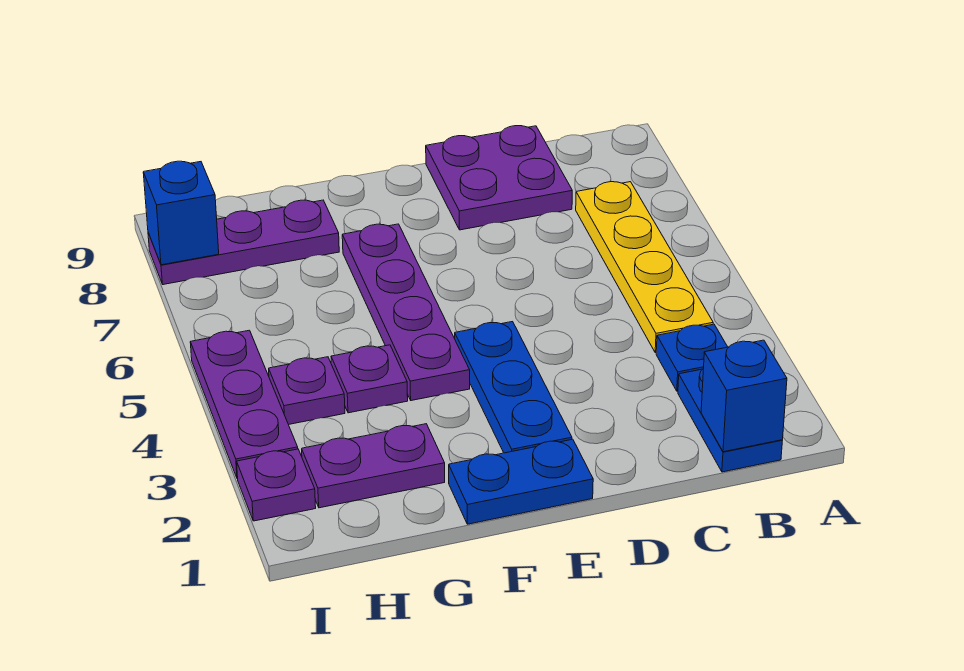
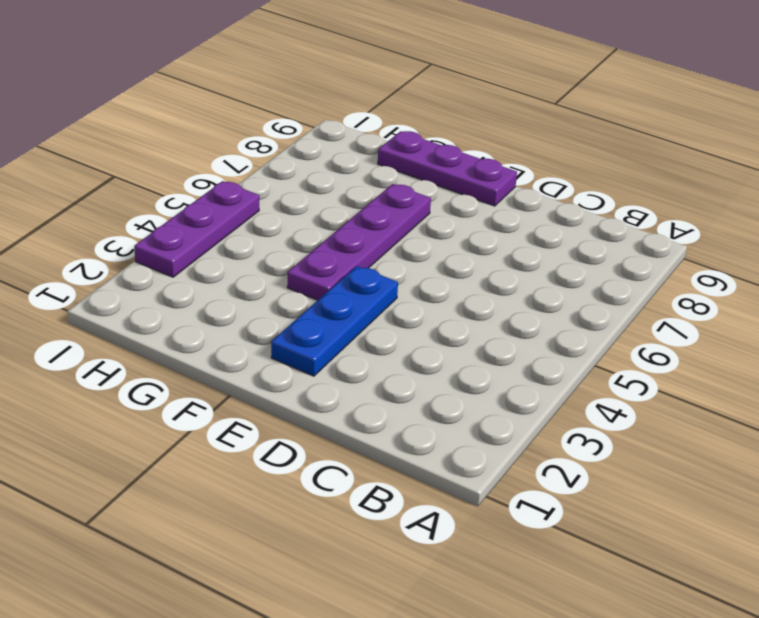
purple 1x3 plate [378,131,517,206] -> purple 1x3 plate moved to [148,200,339,285]
none -> blue 1x2 plate [678,369,782,472]
none -> blue 1x1 plate [656,324,727,391]
none -> yellow 1x4 plate [576,182,713,353]

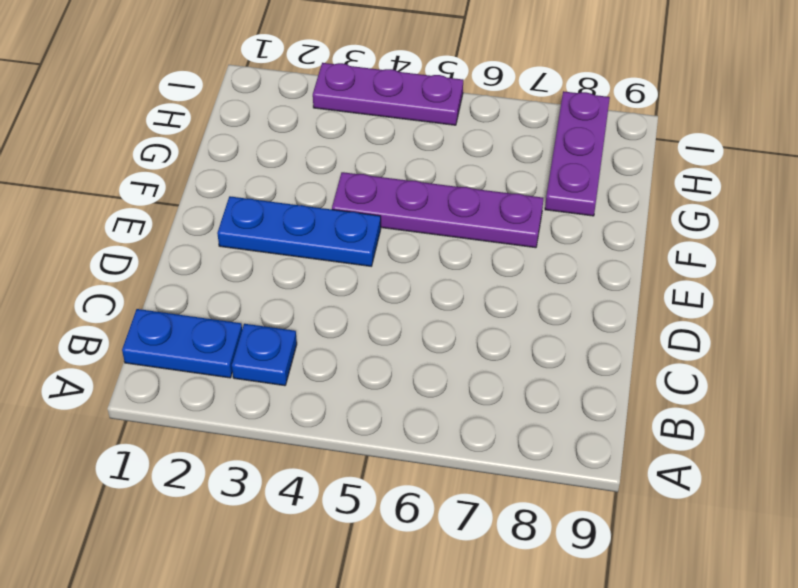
none -> yellow 1x4 plate [576,182,713,353]
none -> purple 2x2 plate [426,126,572,230]
none -> blue 1x2 plate [449,439,593,524]

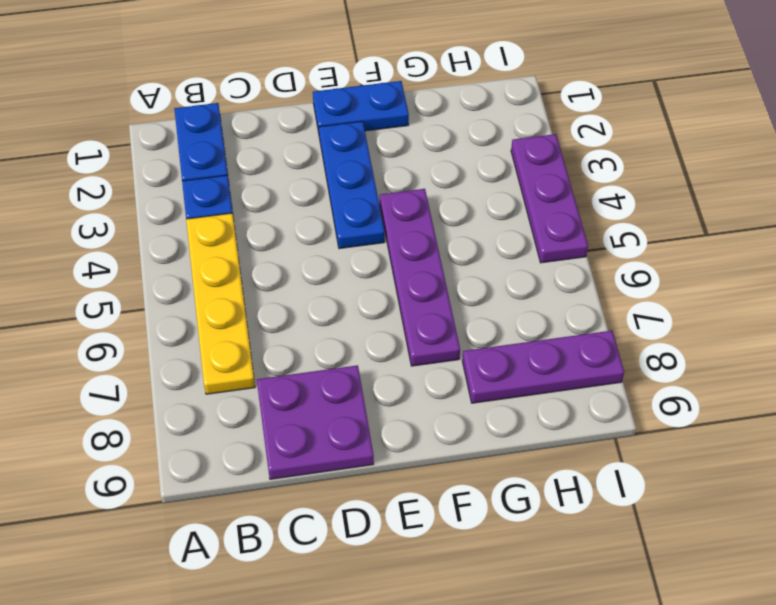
none -> purple 1x2 plate [302,424,445,508]
none -> purple 1x1 plate [331,345,408,413]
none -> purple 1x1 plate [269,357,345,425]

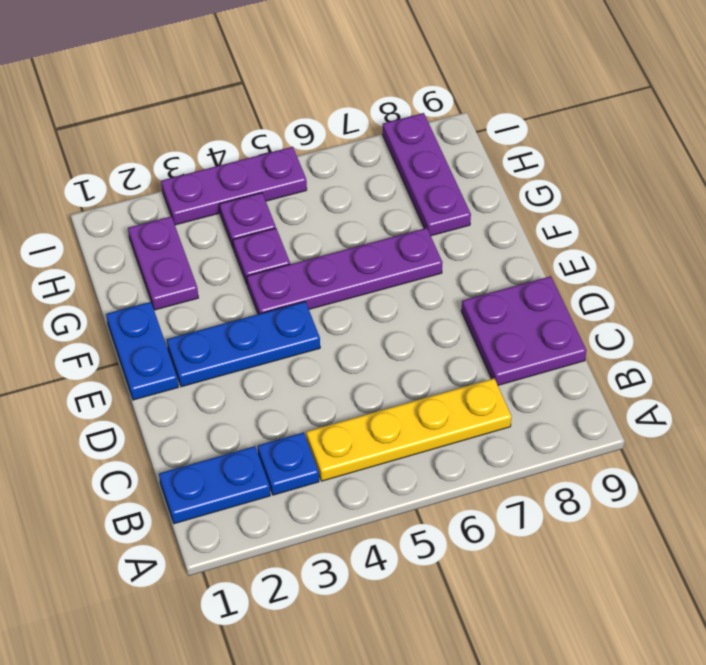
none -> purple 1x1 plate [237,449,316,521]
none -> blue 1x1 brick [701,340,787,452]
none -> blue 1x1 brick [143,161,219,265]

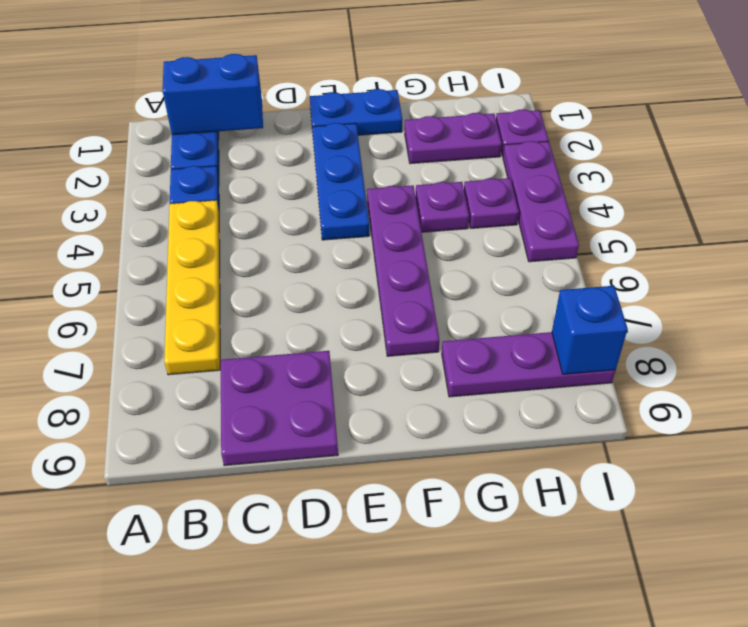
blue 1x2 brick [163,54,263,135] -> blue 1x1 brick [701,340,787,452]

